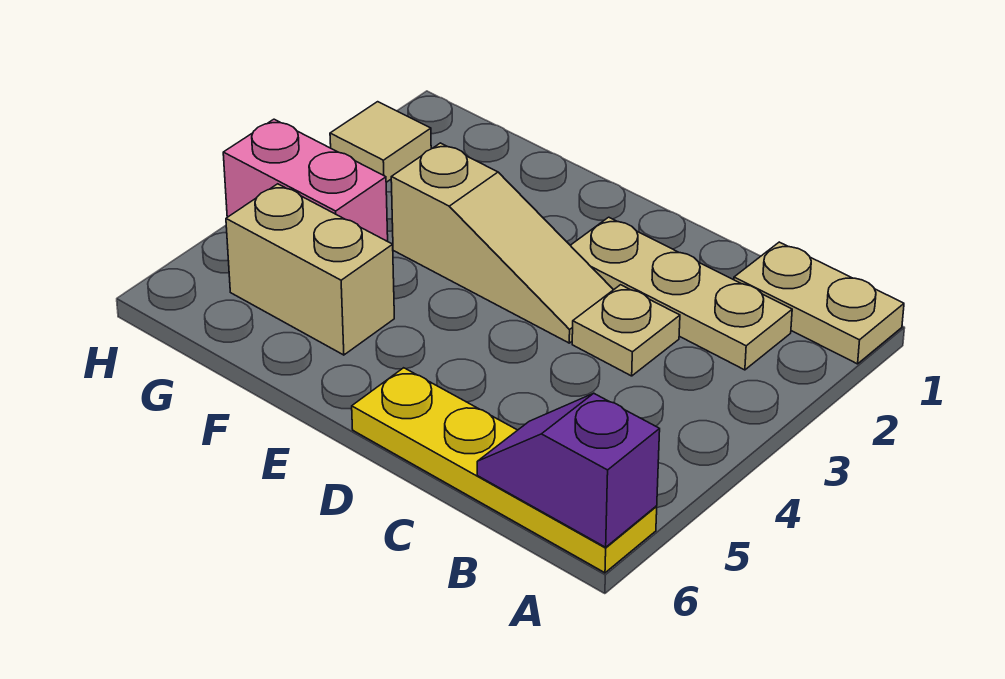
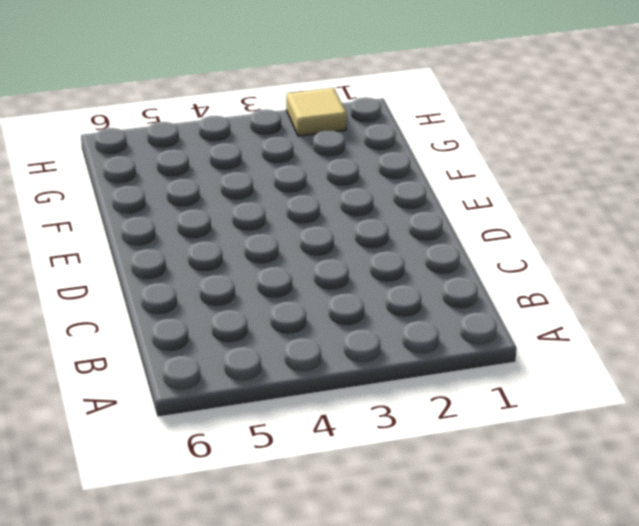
none -> tan 1x2 plate [734,242,904,364]
none -> yellow 1x4 plate [352,368,657,573]

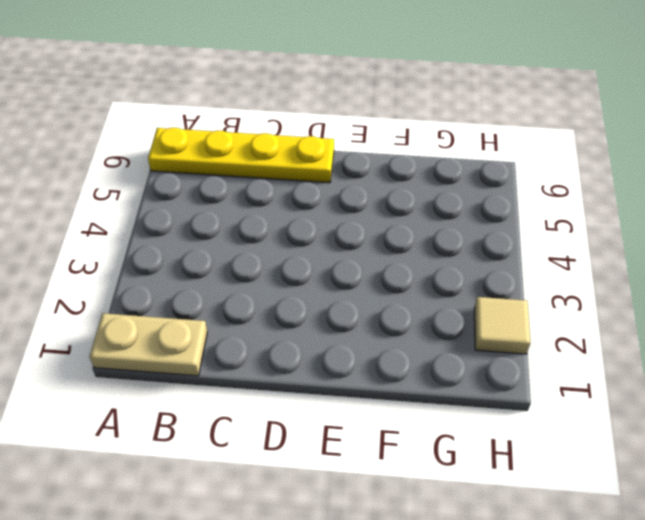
none -> tan 1x3 plate [570,217,792,370]
none -> tan 1x1 plate [572,285,680,376]

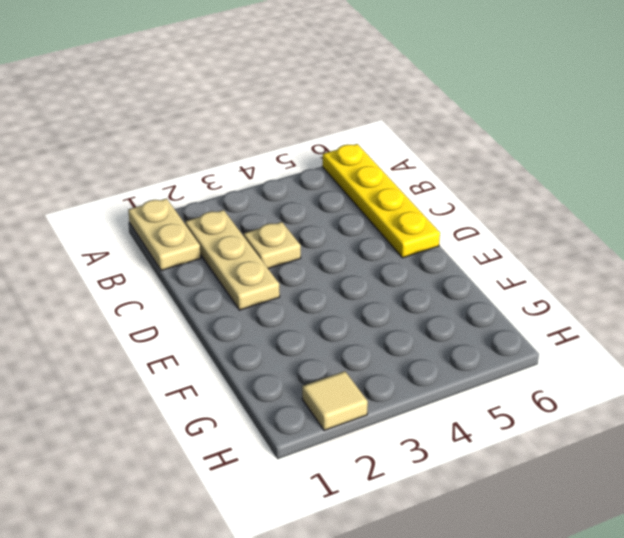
none -> tan 1x3 slope [391,143,613,343]
none -> tan 1x2 brick [226,184,394,355]

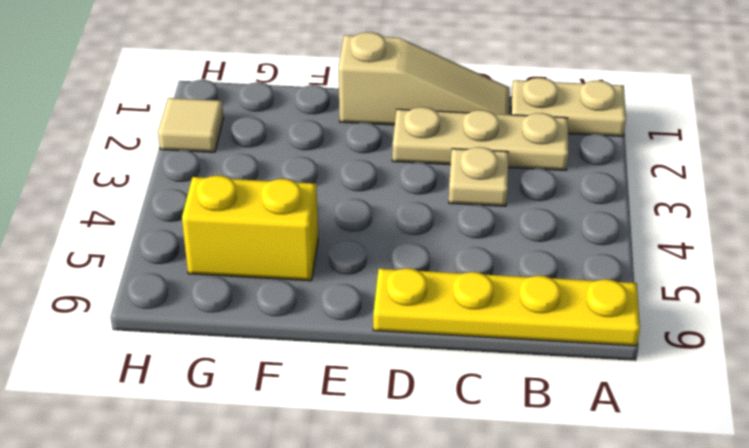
tan 1x3 slope [339,32,510,125] -> tan 1x3 slope moved to [391,143,613,343]
yellow 1x2 brick [182,175,318,281] -> tan 1x2 brick [226,184,394,355]
none -> pink 1x2 brick [223,119,388,241]
none -> purple 1x2 slope [477,393,660,547]

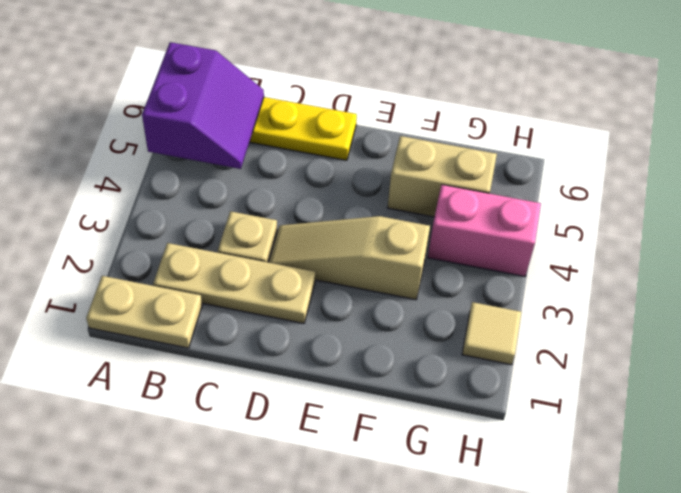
purple 2x2 slope [142,42,264,169] -> purple 1x2 slope [477,393,660,547]

